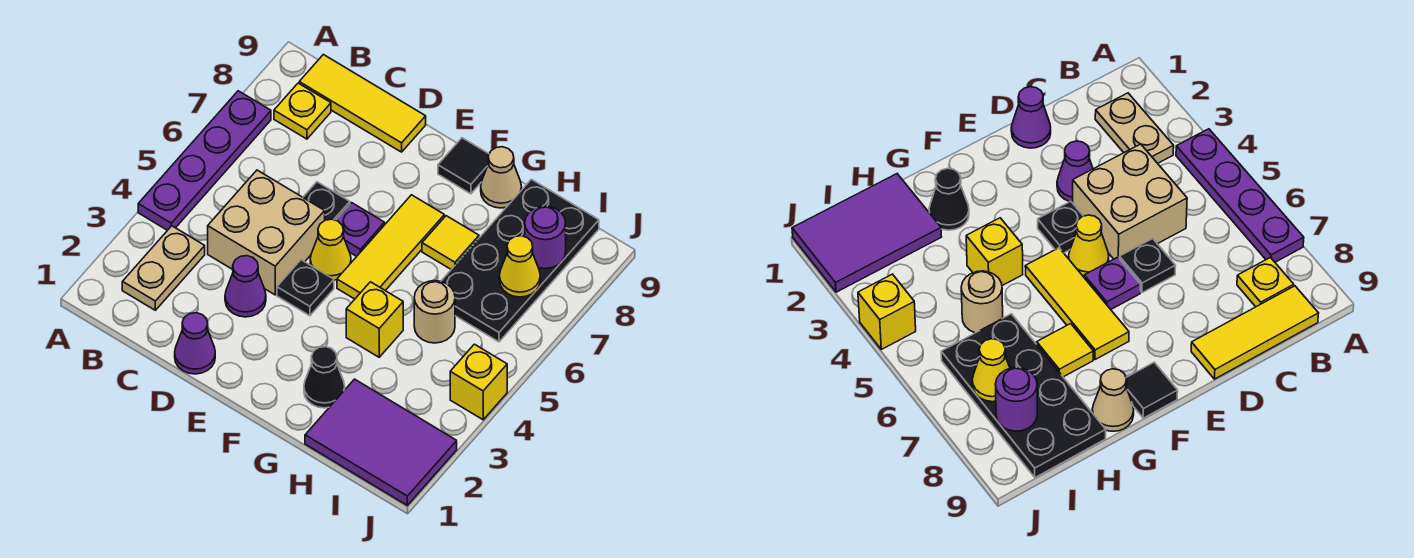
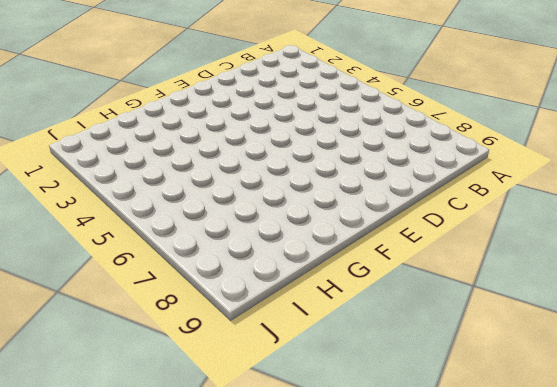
none -> purple 1x4 plate [138,91,271,230]
none -> tan 1x2 plate [122,226,205,310]
none -> yellow 1x1 plate [274,83,331,139]

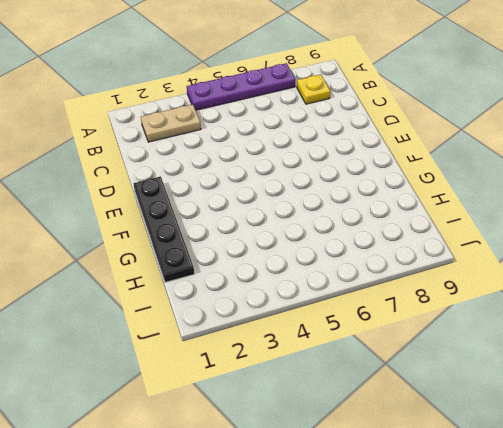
black 1x4 plate [133,176,194,282] -> purple 2x3 tile [305,379,457,505]
none -> yellow 1x3 tile [299,55,426,152]
none -> tan 2x2 brick [208,170,325,295]
none -> purple 1x1 cone [175,313,215,374]

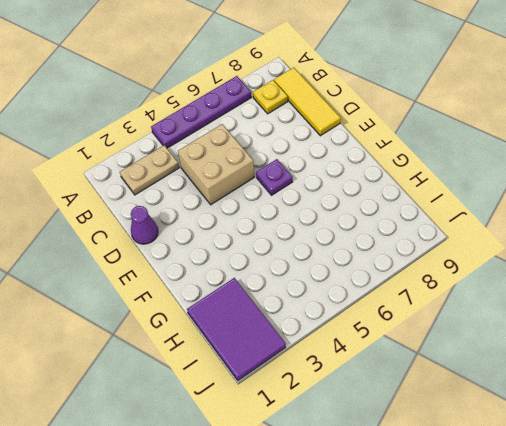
none -> purple 1x1 cone [225,256,266,317]
none -> black 1x1 plate [303,182,350,220]
none -> black 1x1 plate [277,260,334,316]

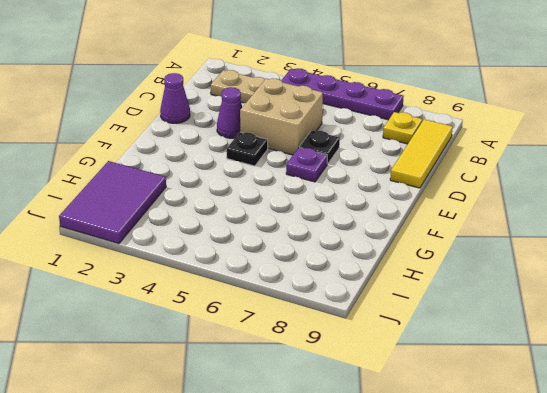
none -> yellow 1x1 cone [310,219,351,280]
none -> yellow 1x3 tile [337,195,444,299]
none -> black 1x1 tile [438,138,489,194]

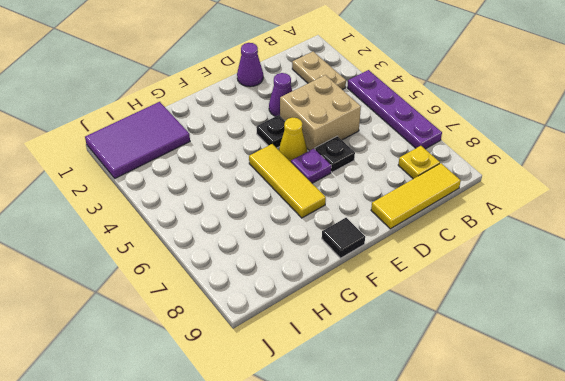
none -> black 1x1 cone [304,347,345,408]
none -> yellow 1x1 brick [346,282,403,357]
none -> yellow 1x1 tile [422,216,479,269]

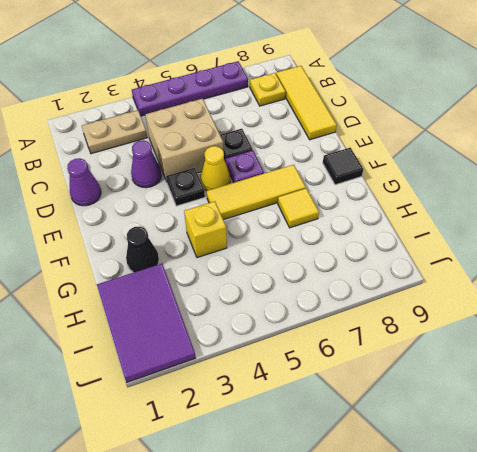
none -> tan 1x1 cone [481,147,522,208]
none -> tan 1x1 round brick [414,281,455,343]
none -> black 2x4 plate [441,179,599,342]

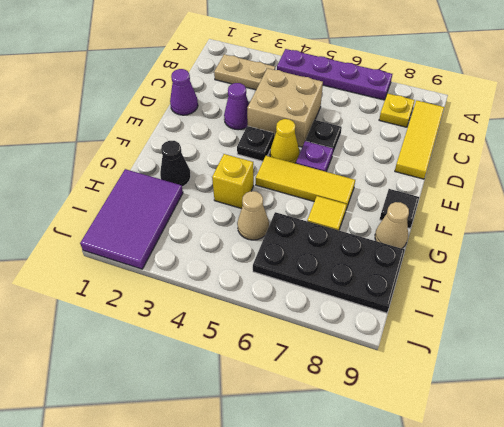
tan 1x1 cone [237,191,269,240] -> tan 1x1 round brick [414,281,455,343]
none -> yellow 1x1 brick [450,344,507,420]
none -> yellow 1x1 cone [499,236,540,297]
none -> purple 1x1 round brick [525,206,566,269]

